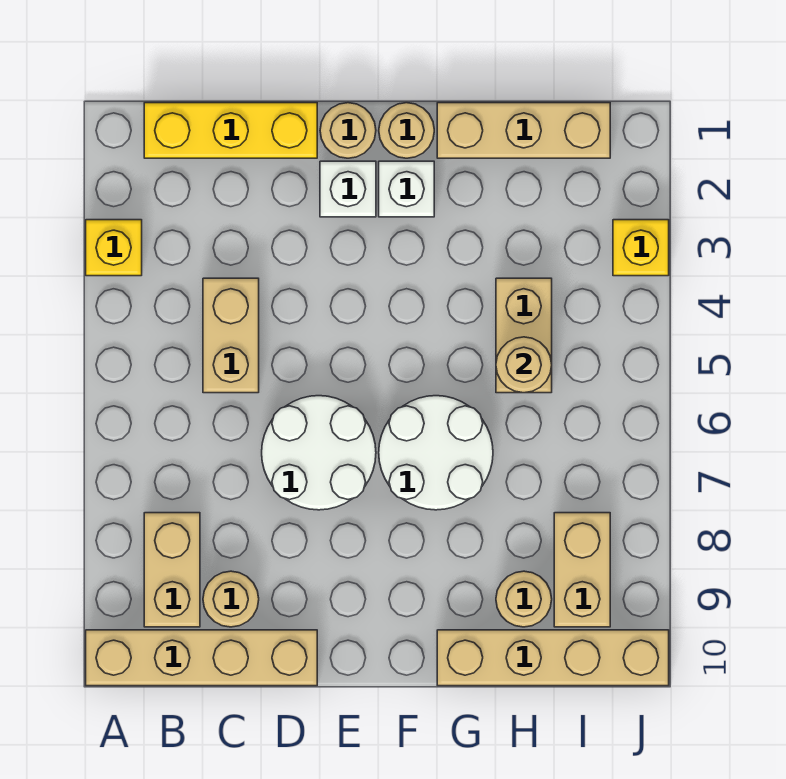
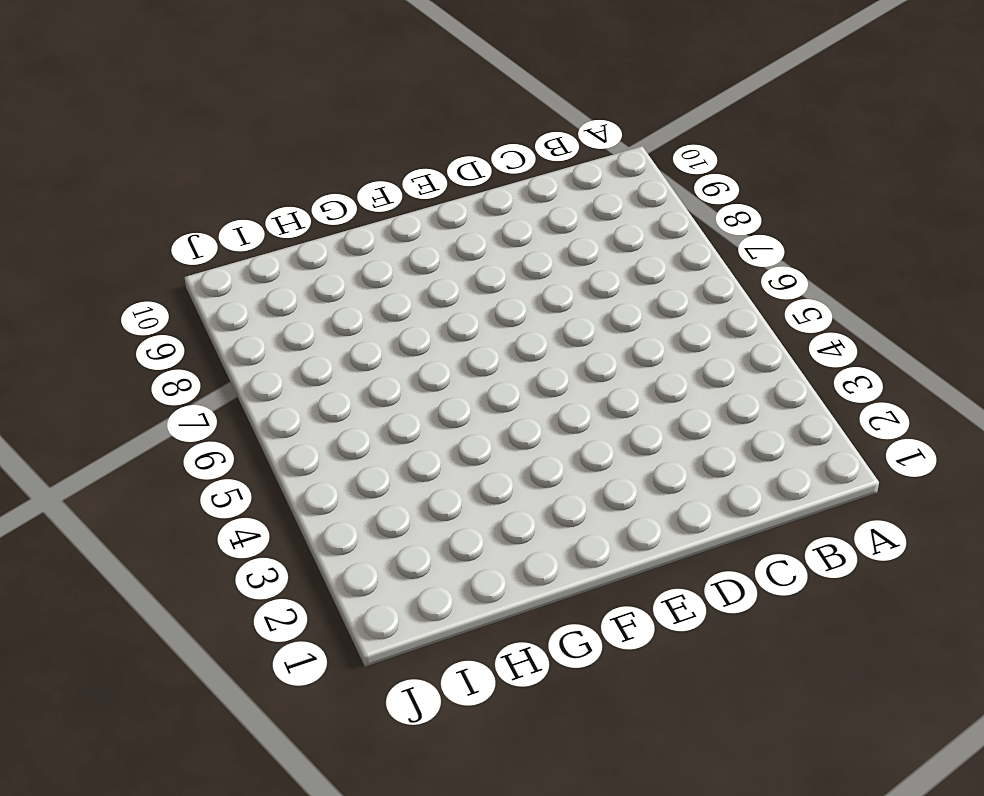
none -> yellow 1x1 brick [86,220,142,276]
none -> tan 1x4 brick [86,630,317,686]
none -> yellow 1x3 brick [144,103,317,158]

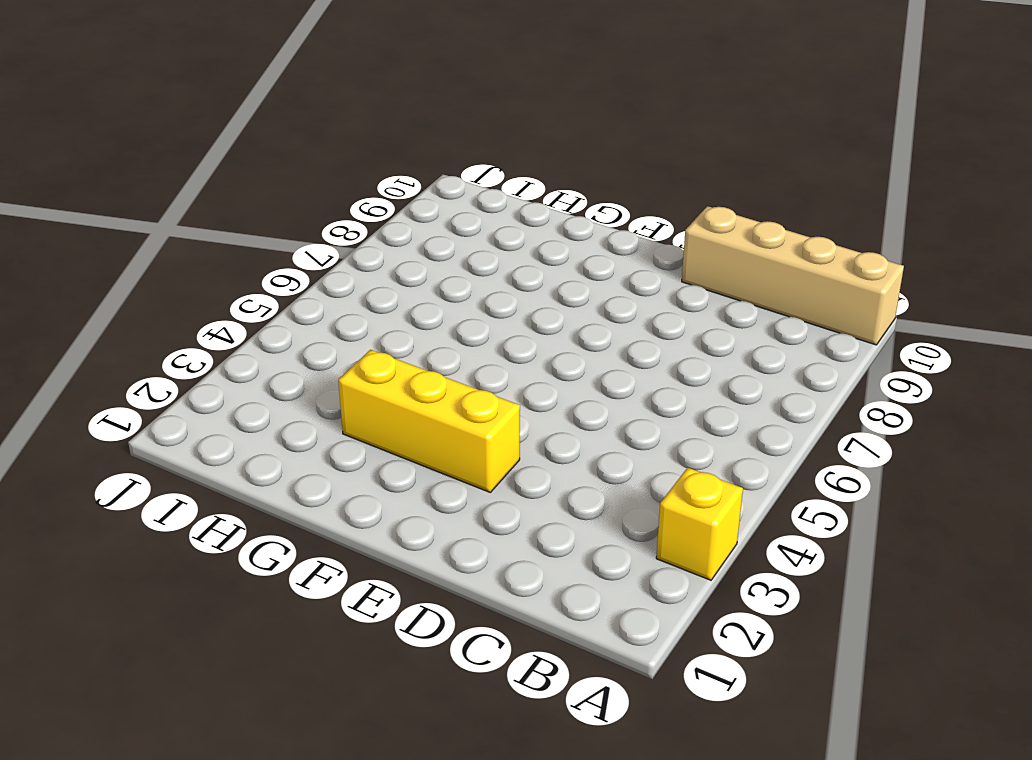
yellow 1x3 brick [338,350,520,492] -> yellow 1x3 brick moved to [144,103,317,158]
none -> tan 1x2 brick [144,513,200,627]
none -> tan 1x2 brick [203,278,259,393]
none -> tan 1x1 round brick [203,571,259,627]

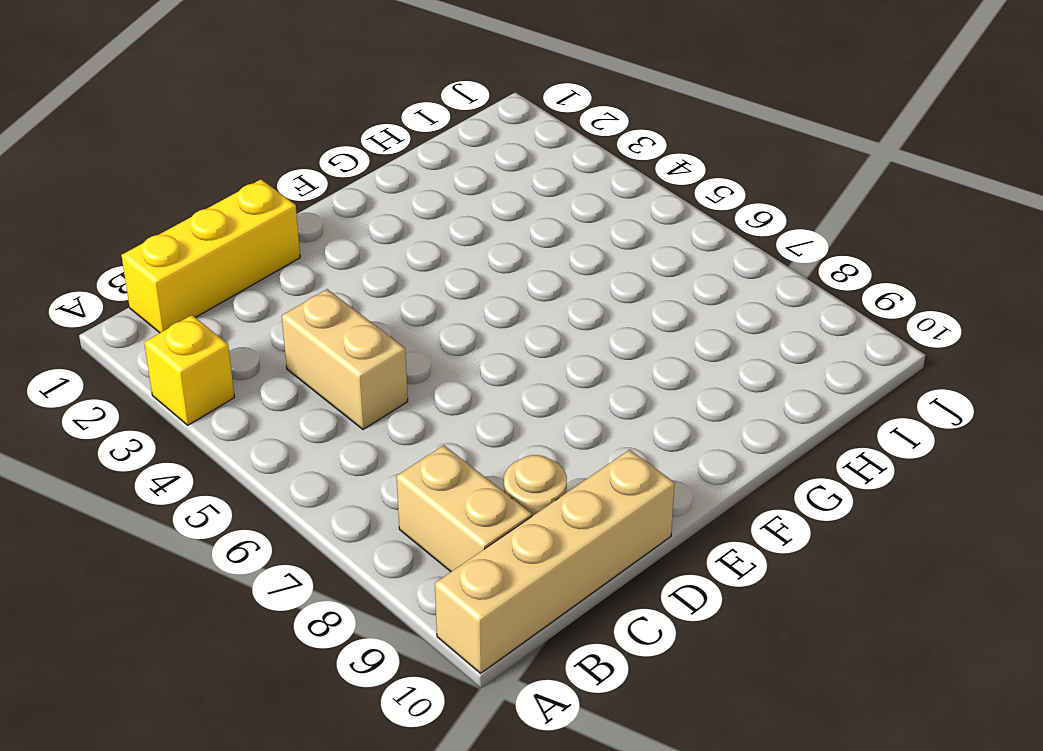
none -> white 2x2 round brick [262,396,376,510]
none -> tan 1x1 round brick [320,103,376,158]
none -> white 1x1 brick [320,161,376,217]

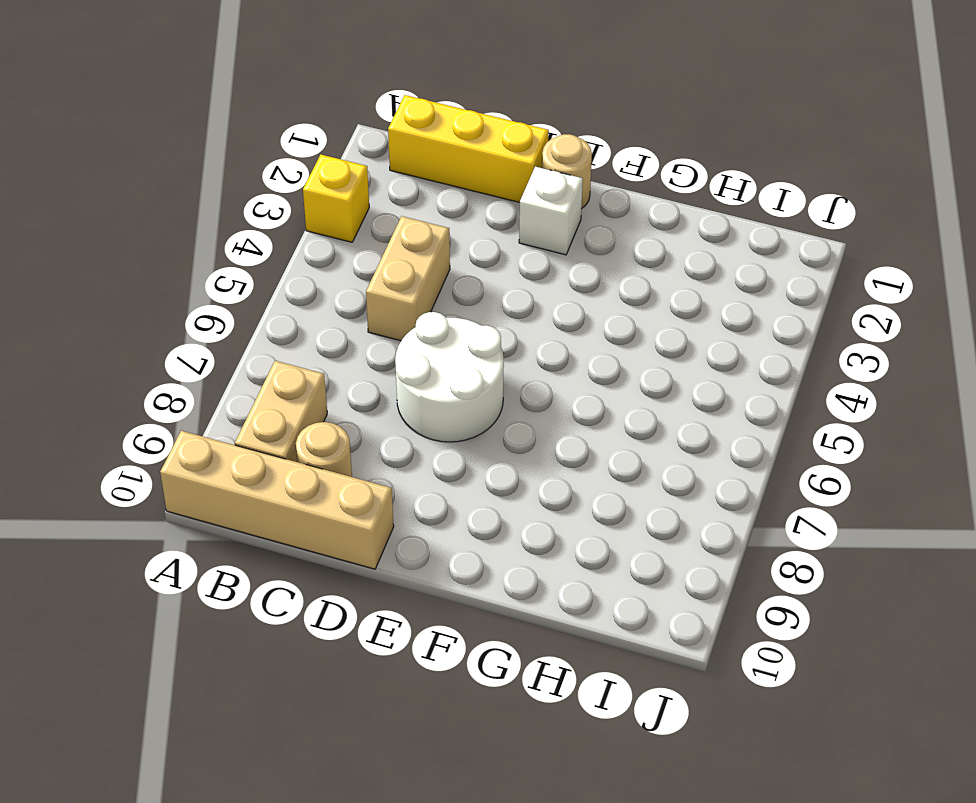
none -> tan 1x1 round brick [379,103,434,158]
none -> white 1x1 brick [379,161,434,217]
none -> white 2x2 round brick [379,396,493,510]

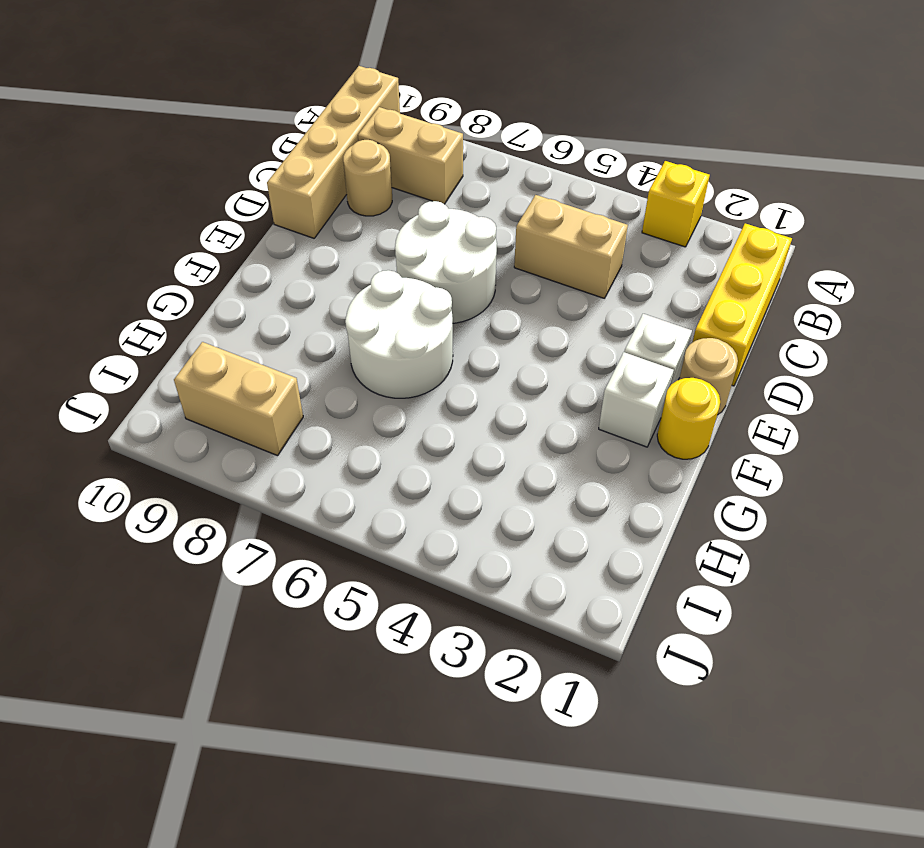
yellow 1x1 round brick [657,378,720,459] -> tan 1x1 round brick [379,103,434,158]
none -> tan 1x3 brick [437,103,610,158]
none -> tan 1x4 brick [437,630,669,686]
none -> tan 1x2 brick [496,278,552,393]

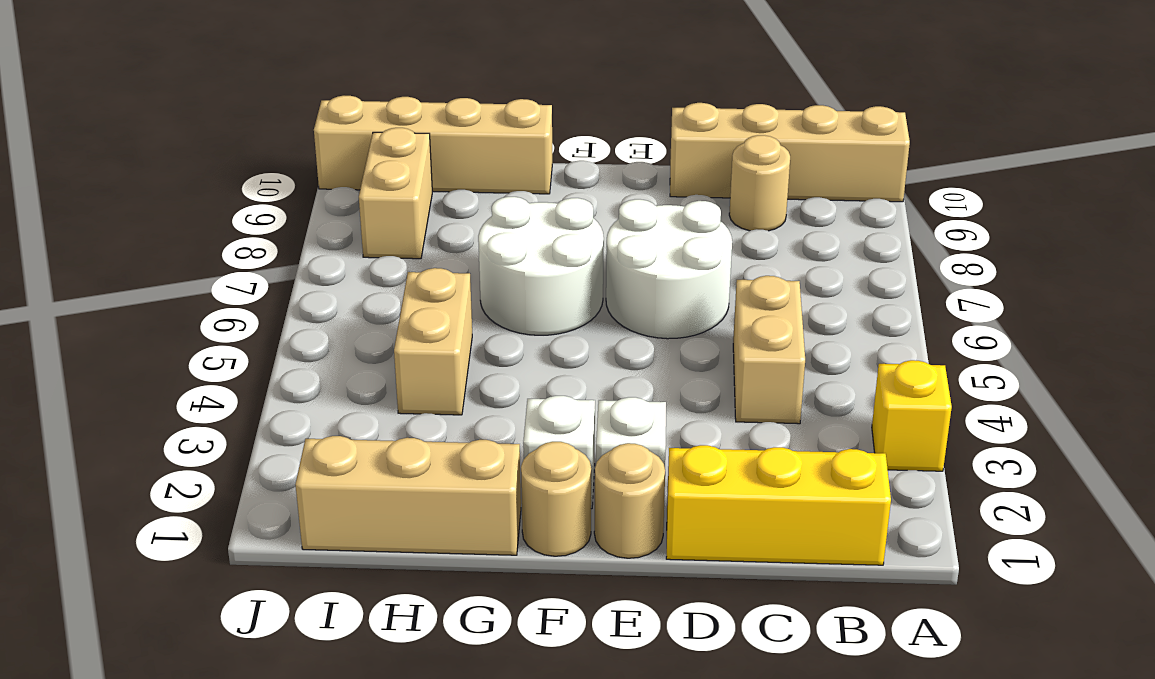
none -> tan 1x2 brick [144,513,200,627]
none -> tan 1x1 round brick [496,571,552,627]
none -> yellow 1x1 brick [613,220,669,276]

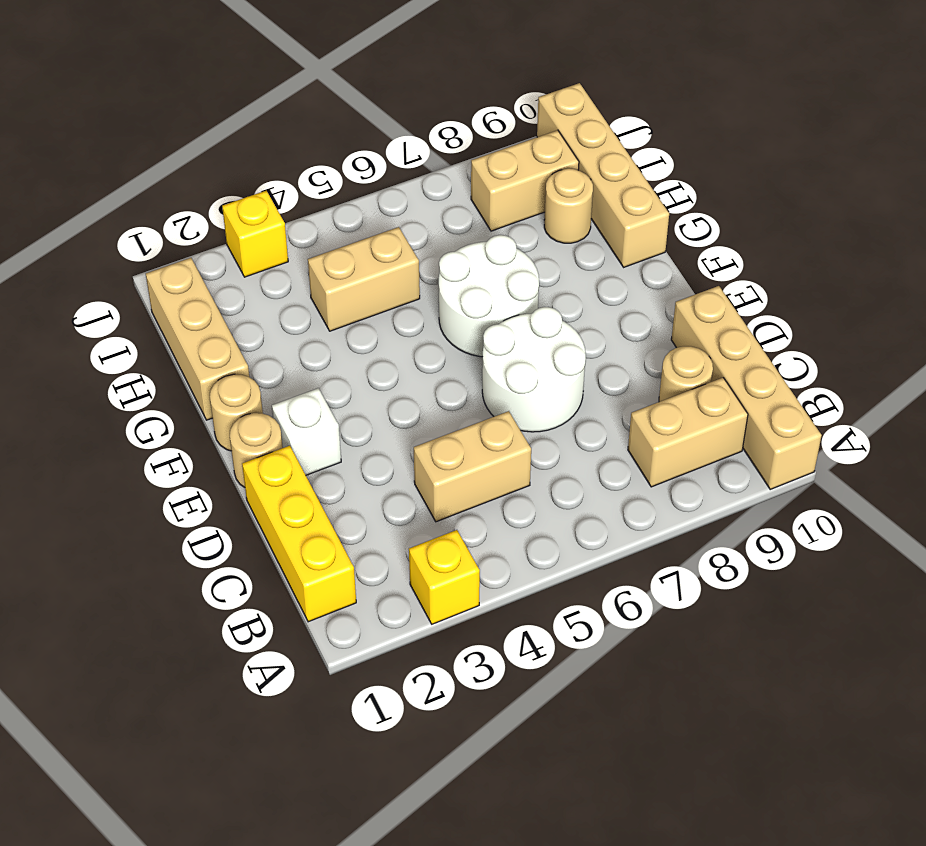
none -> white 1x1 brick [379,161,434,217]
none -> tan 1x1 round brick [496,337,552,393]

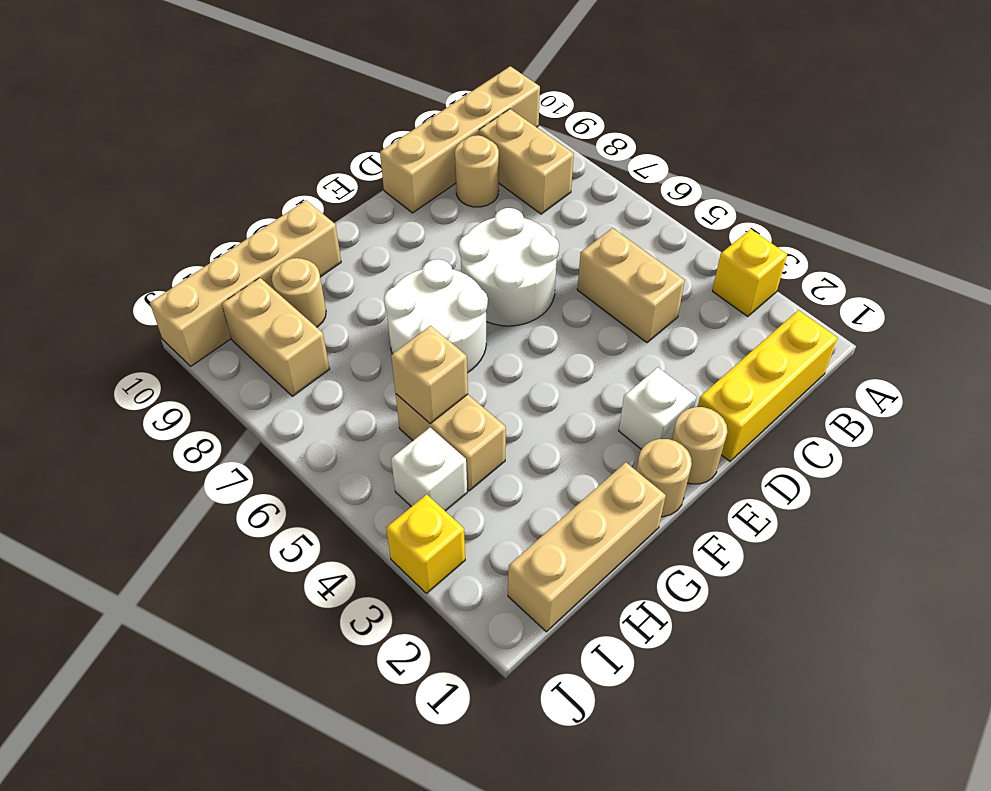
tan 1x1 brick [391,326,468,423] -> tan 1x1 round brick [496,337,552,393]
white 1x1 brick [391,428,467,511] -> white 1x1 brick moved to [379,161,434,217]

